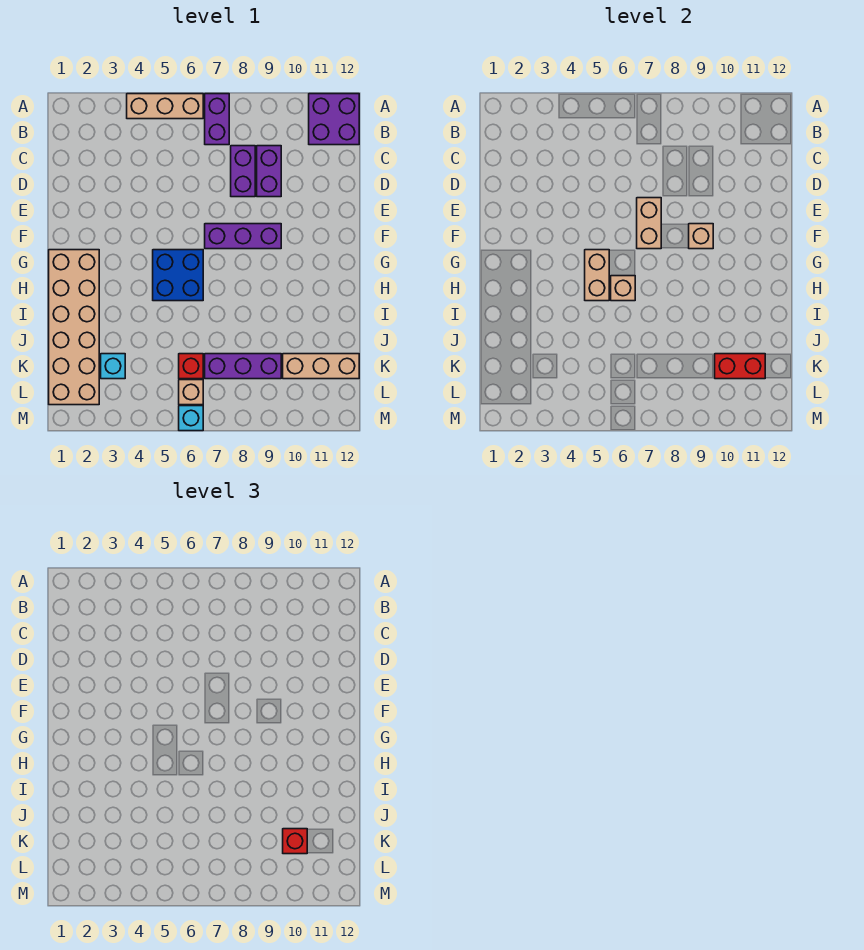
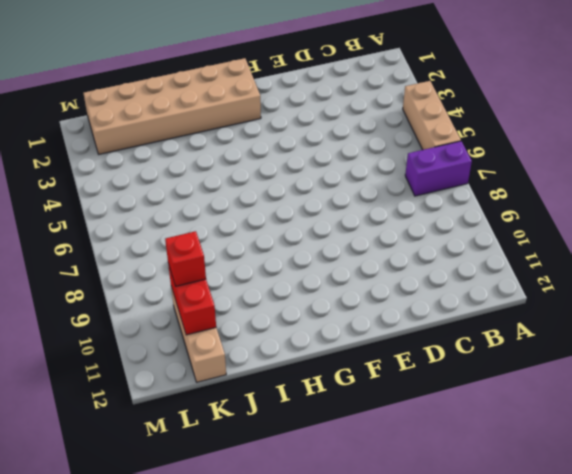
none -> purple 2x2 brick [309,94,359,145]
none -> purple 1x2 brick [231,146,255,197]
none -> purple 1x2 brick [257,146,281,197]

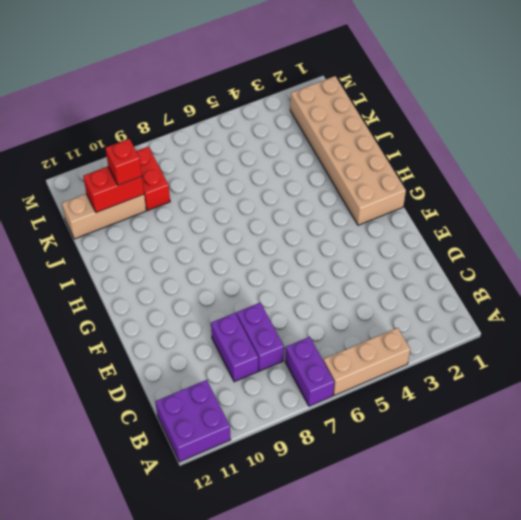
red 1x2 brick [136,147,170,211] -> purple 1x3 brick [205,354,281,379]
none -> purple 1x3 brick [205,224,281,249]
none -> blue 2x2 brick [153,250,203,301]
none -> cyan 1x1 brick [101,354,125,379]

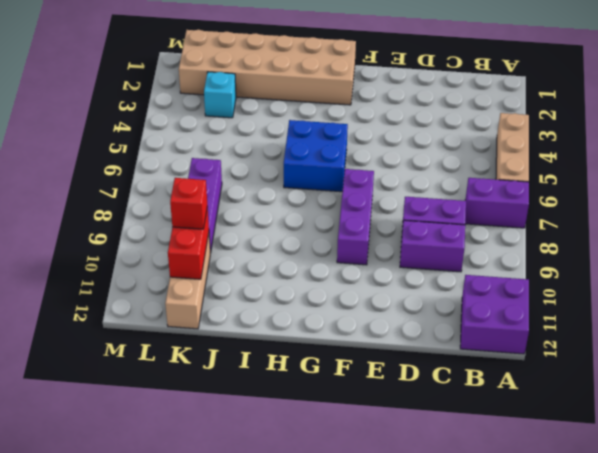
none -> red 1x1 brick [179,354,203,379]
none -> tan 1x1 brick [179,380,203,405]
none -> cyan 1x1 brick [179,406,203,431]

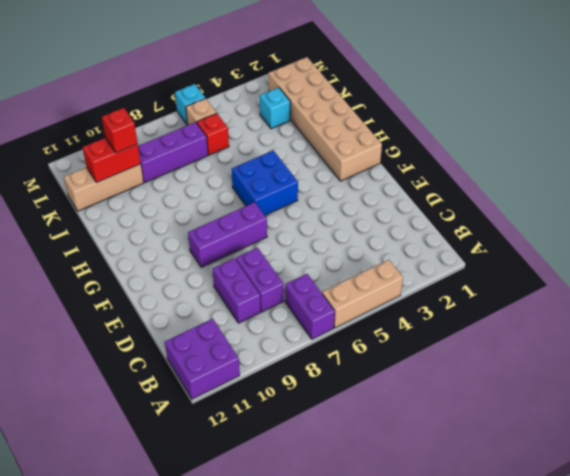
none -> tan 1x2 brick [637,198,661,249]
none -> tan 1x1 brick [689,224,713,249]
none -> tan 1x2 brick [585,250,609,301]

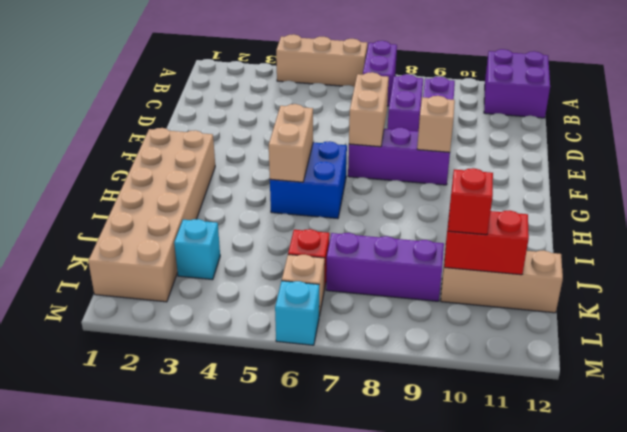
none -> tan 1x1 brick [611,276,635,301]

